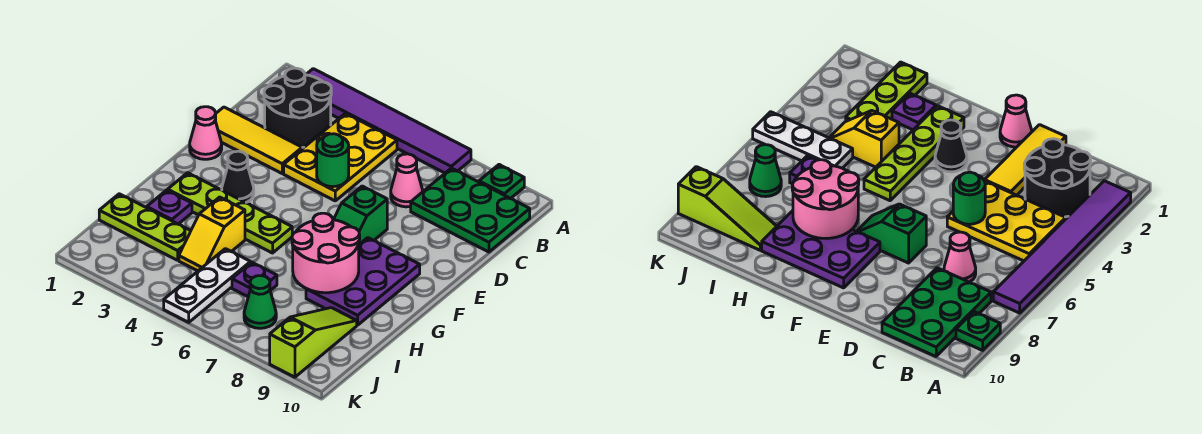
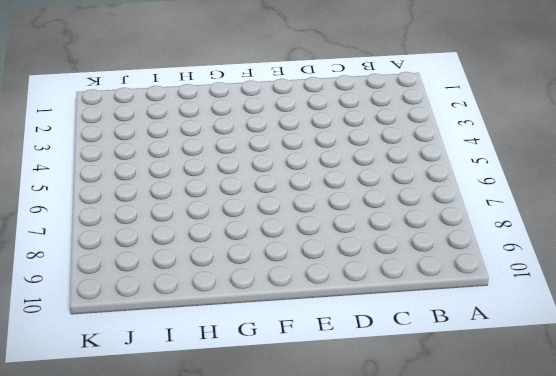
none -> purple 1x6 tile [306,69,471,173]
none -> green 1x1 plate [479,165,524,198]
none -> black 2x2 round brick [264,68,331,147]

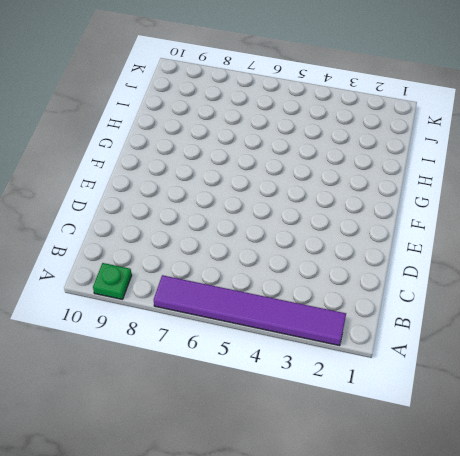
none -> black 2x2 round brick [264,68,331,147]
none -> yellow 2x3 plate [284,113,397,201]
none -> green 2x3 plate [411,168,530,252]

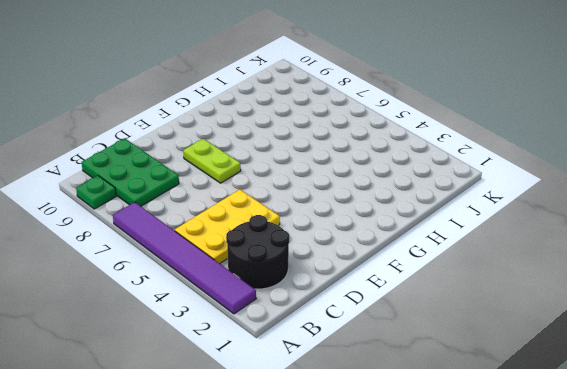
lime 1x2 plate [183,139,241,183] -> green 1x2 slope [334,186,387,244]
none -> pink 1x1 cone [391,154,423,207]
none -> yellow 1x3 tile [215,107,302,173]
none -> pink 1x1 cone [190,107,222,159]

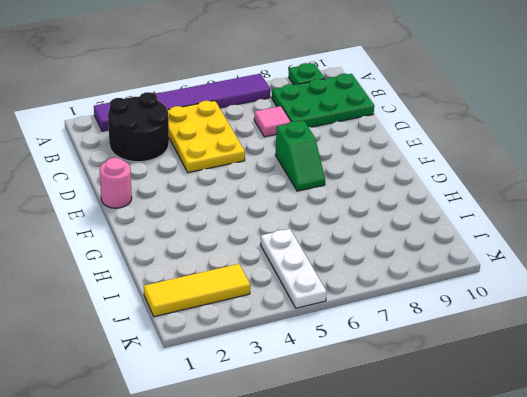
pink 1x1 tile [254,106,291,137] -> pink 1x1 cone [391,154,423,207]
pink 1x1 round brick [100,158,132,208] -> pink 1x1 cone [190,107,222,159]
yellow 1x3 tile [144,264,250,317] -> yellow 1x3 tile moved to [215,107,302,173]
none -> black 1x1 cone [222,151,254,203]
none -> purple 2x3 plate [306,238,420,325]
none -> lime 1x4 plate [168,173,292,253]

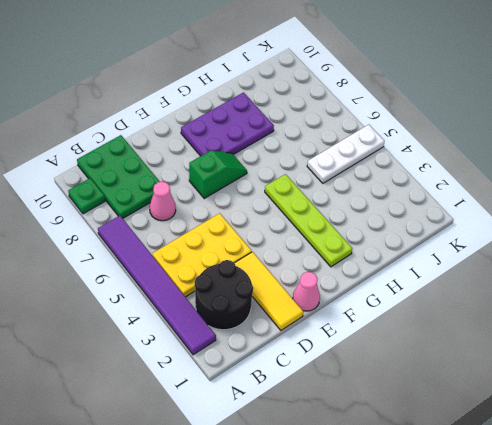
none -> black 1x1 cone [222,151,254,203]
none -> purple 1x1 plate [146,190,192,224]
none -> yellow 1x2 slope [179,197,245,271]

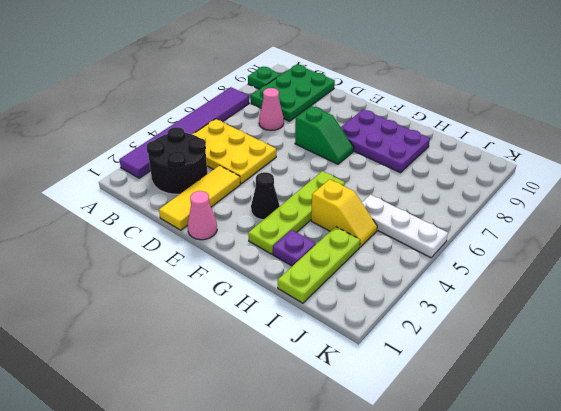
none -> purple 1x1 plate [232,262,277,297]
none -> lime 1x3 slope [270,308,357,377]
none -> green 1x1 cone [244,276,276,328]

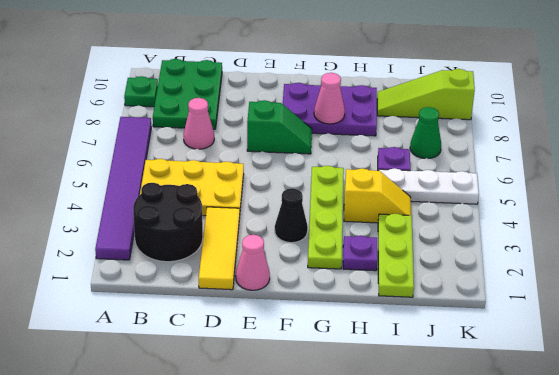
pink 1x1 cone [314,73,345,124] -> pink 2x2 round brick [292,213,360,293]
none -> green 1x1 round brick [317,134,349,187]

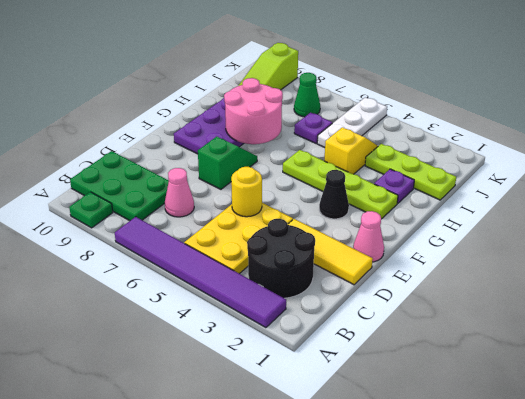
yellow 1x1 round brick [231,167,262,217] -> green 1x1 round brick [317,134,349,187]

